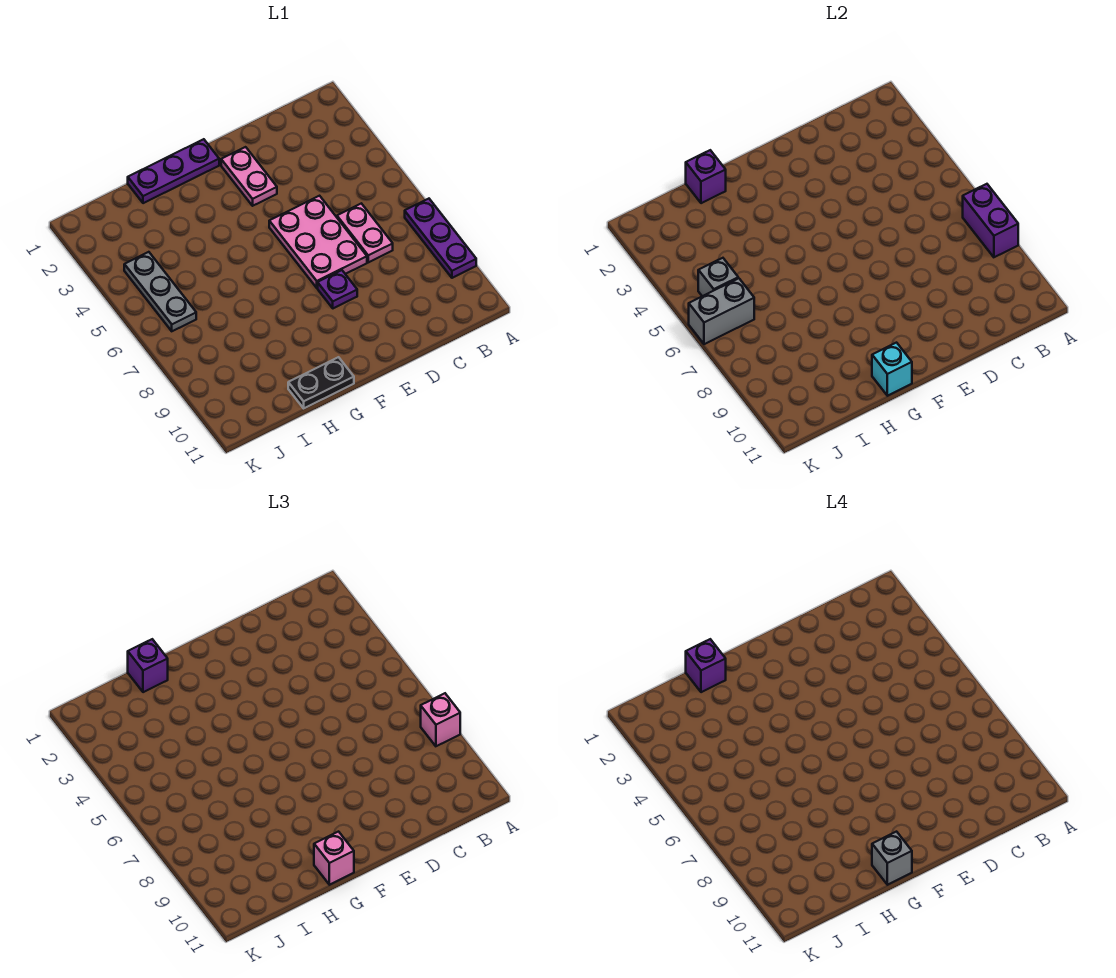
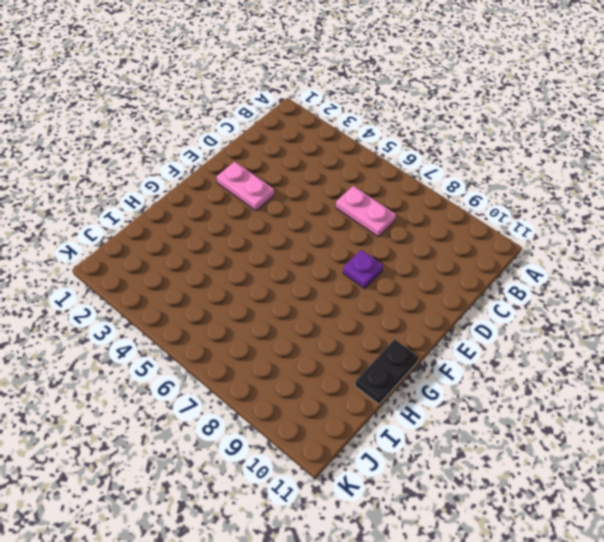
none -> purple 1x3 plate [405,199,476,278]
none -> pink 2x3 plate [269,196,367,288]
none -> purple 1x3 plate [128,139,219,203]

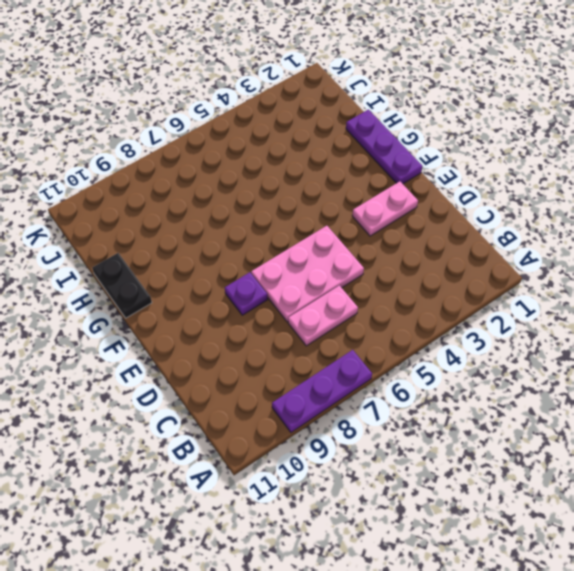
none -> grey 1x3 plate [124,252,196,331]
none -> purple 1x2 brick [963,184,1018,257]
none -> cyan 1x1 brick [872,343,912,396]

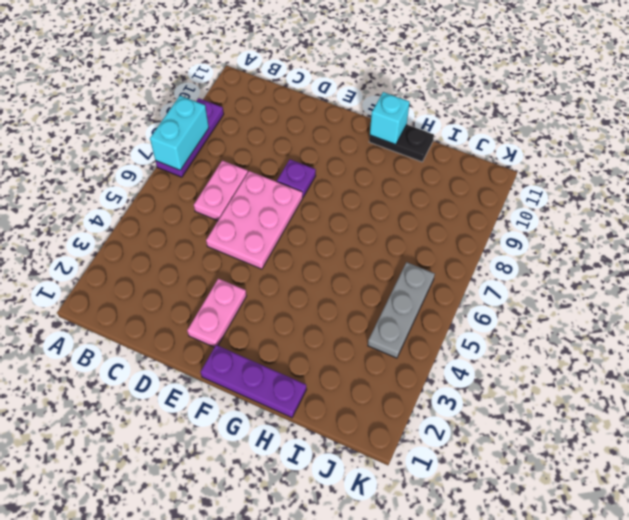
cyan 1x2 brick [150,96,209,170] -> purple 1x2 brick [963,184,1018,257]
none -> purple 1x1 brick [686,150,726,203]
none -> grey 1x1 brick [698,258,738,296]
none -> grey 1x2 brick [689,278,754,344]

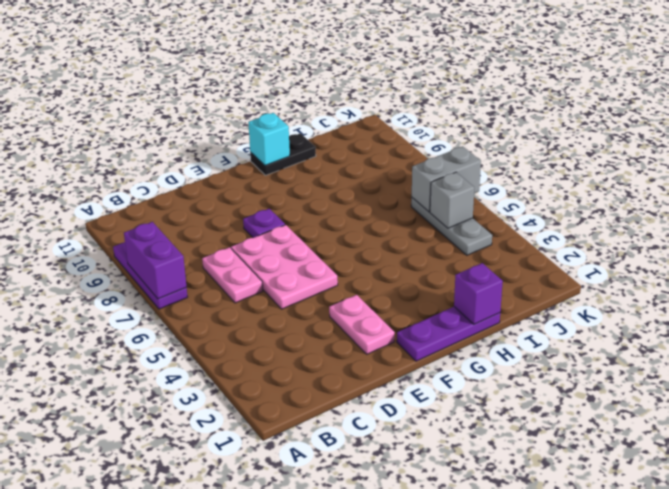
none -> pink 1x1 brick [421,693,460,746]
none -> pink 1x1 brick [314,832,354,885]
none -> purple 1x1 brick [128,639,168,692]

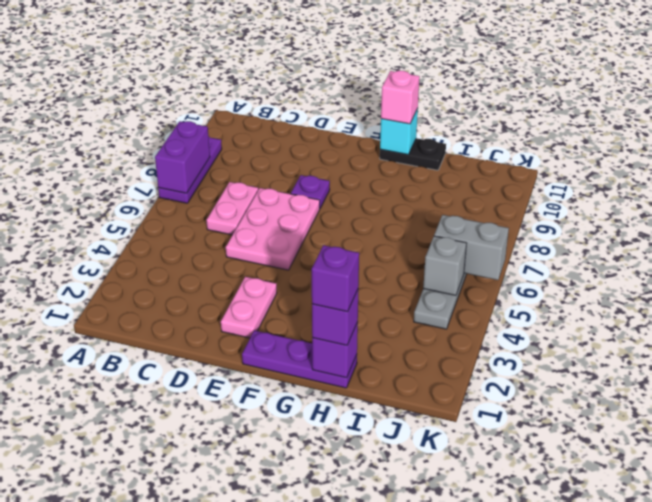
none -> pink 1x1 brick [421,693,460,746]
none -> grey 1x1 brick [872,832,912,885]

